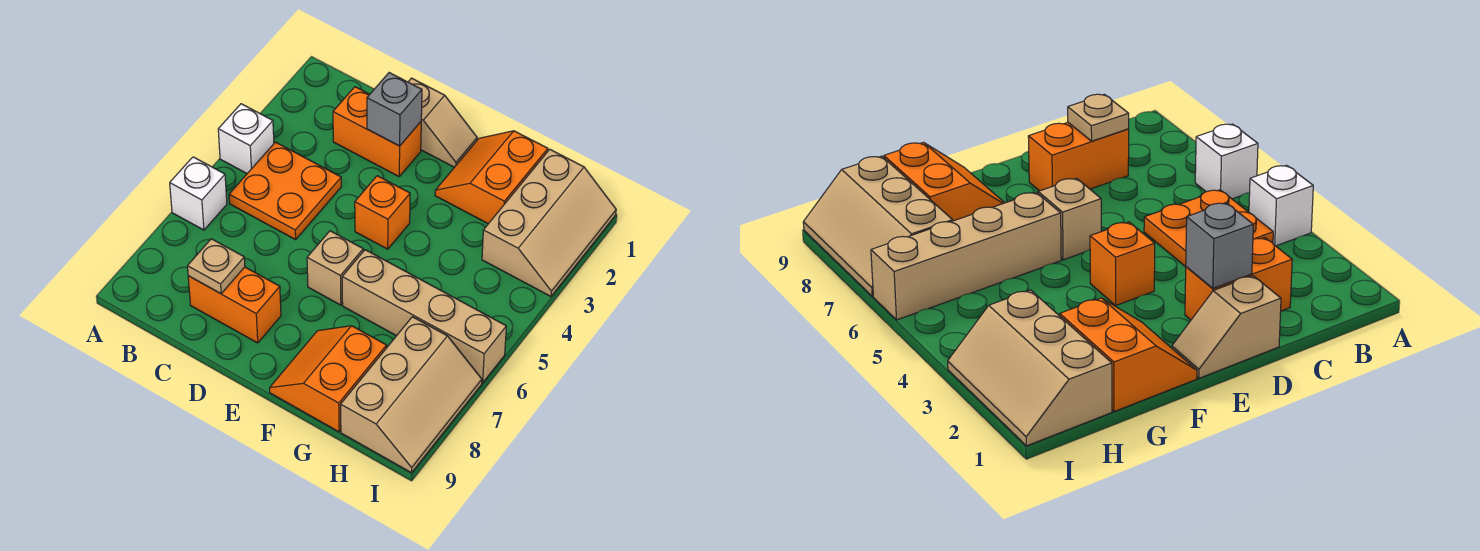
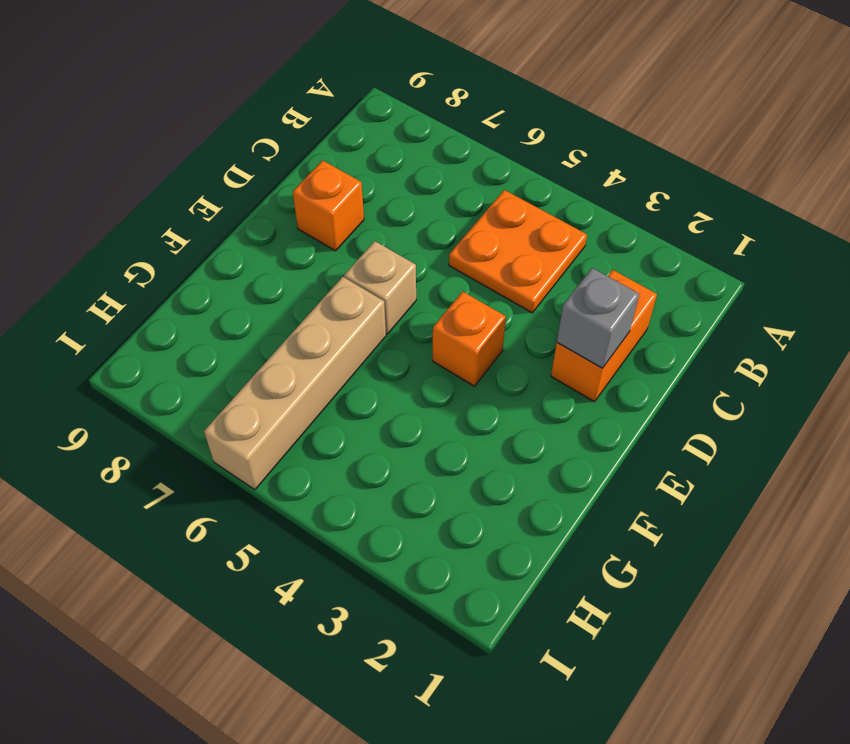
orange 1x1 brick [293,160,364,251] -> orange 1x2 brick [188,267,281,343]
none -> white 1x1 brick [218,104,274,173]
none -> white 1x1 brick [170,157,227,230]
none -> tan 1x2 slope [408,78,477,167]

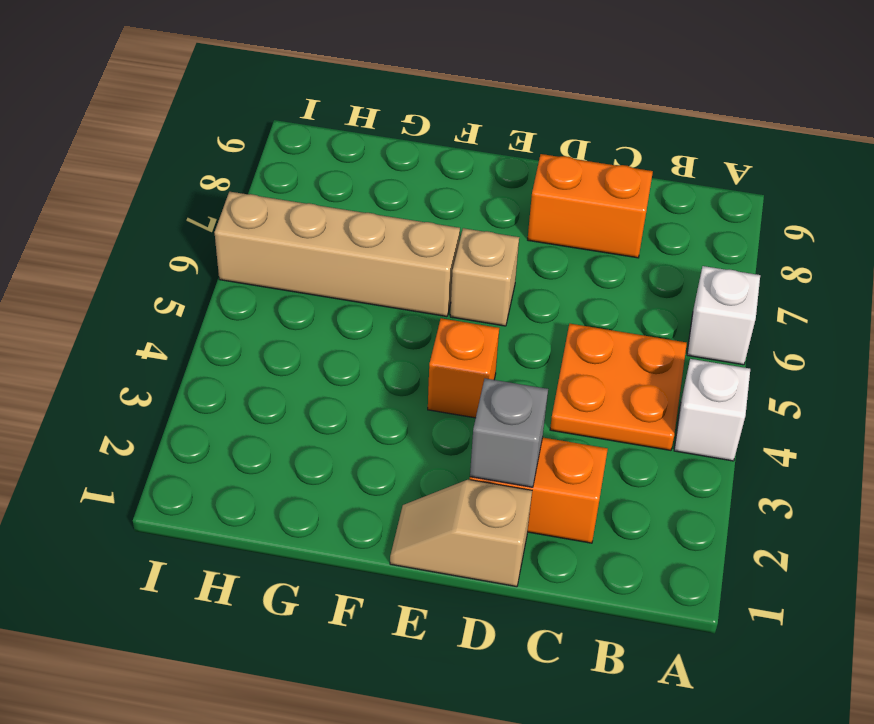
none -> orange 2x2 slope [435,131,548,224]
none -> orange 2x2 slope [270,326,387,432]
none -> tan 2x3 slope [482,149,616,296]

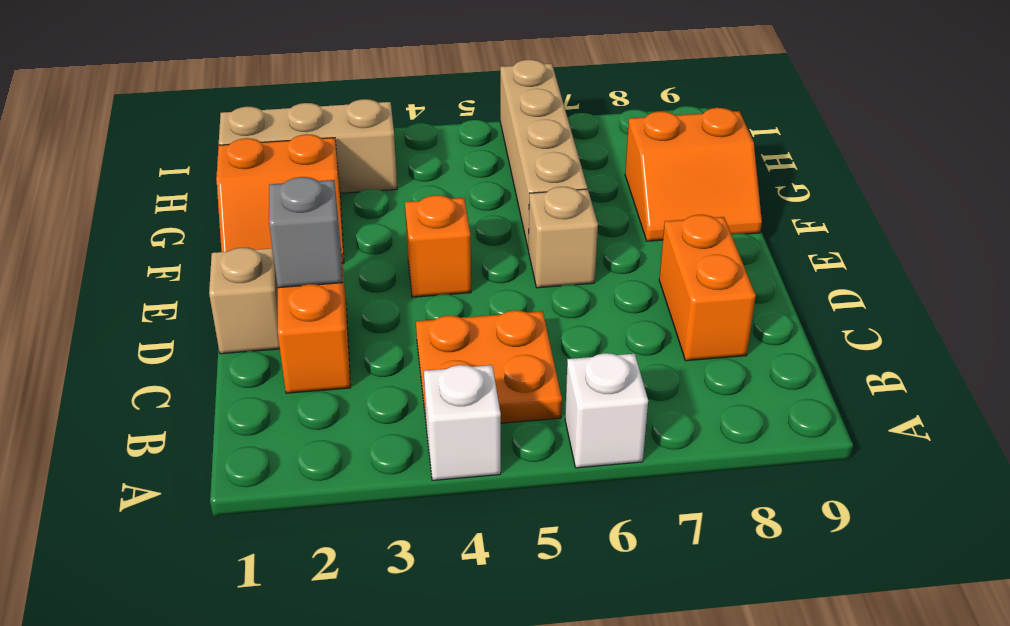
none -> tan 2x3 slope [341,317,482,473]
none -> tan 1x1 plate [187,239,245,294]

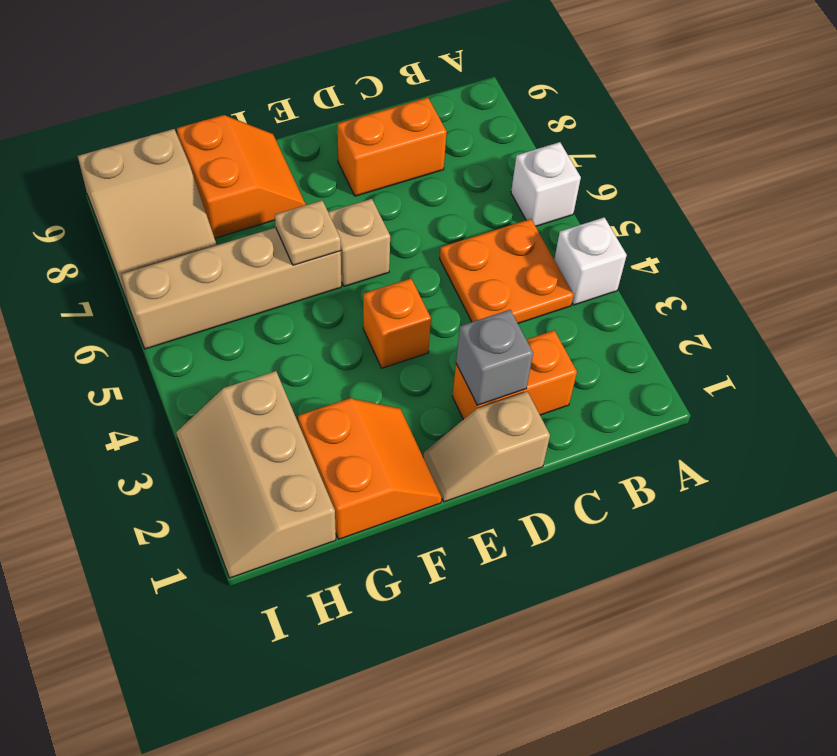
tan 1x1 plate [275,200,341,265] -> tan 1x1 plate moved to [187,239,245,294]
tan 2x3 slope [78,129,217,305] -> tan 2x3 slope turned to [341,317,482,473]

